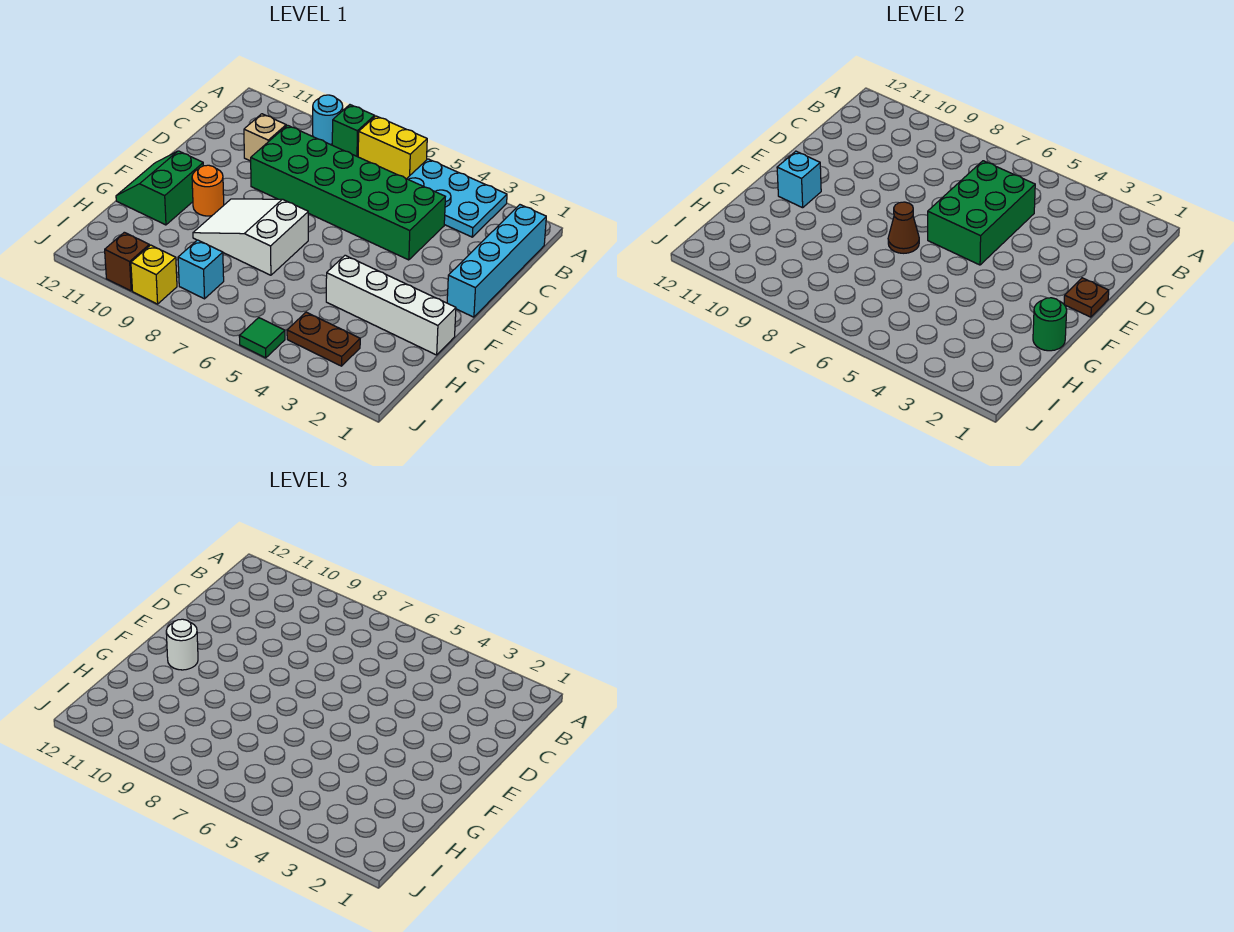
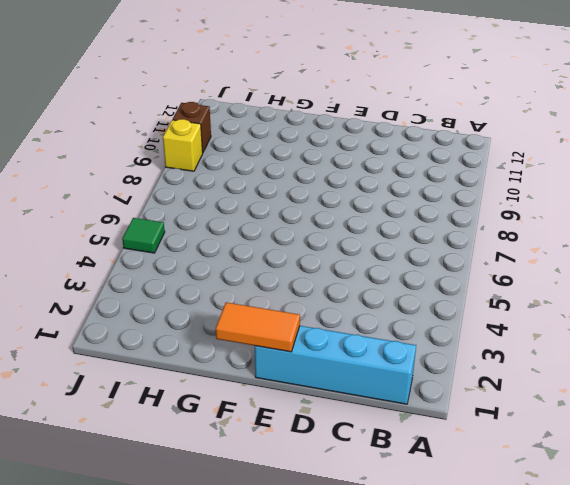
orange 1x2 tile [216,302,300,352] -> brown 1x1 plate [1064,278,1109,317]
none -> cyan 2x3 plate [407,159,507,237]
none -> yellow 1x2 brick [358,116,427,179]
none -> green 1x1 brick [332,105,375,157]

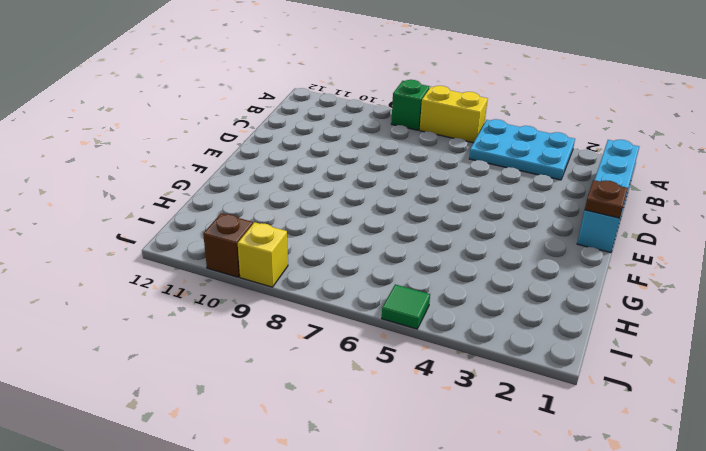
none -> cyan 1x1 round brick [313,95,343,144]
none -> green 2x6 brick [251,125,445,260]
none -> tan 1x1 brick [244,114,286,161]

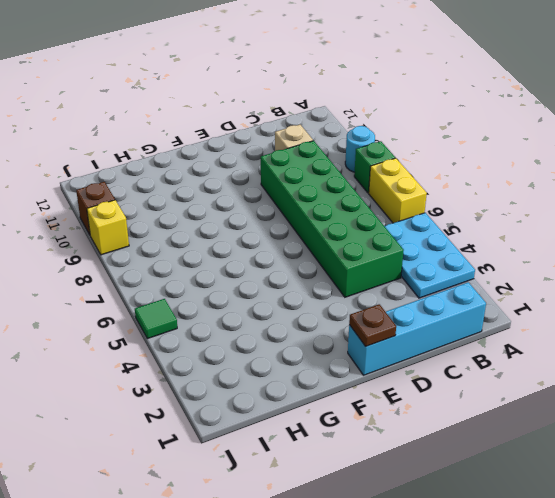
none -> white 2x3 slope [193,199,308,275]
none -> orange 1x1 round brick [192,165,224,216]
none -> green 2x2 slope [116,151,203,225]

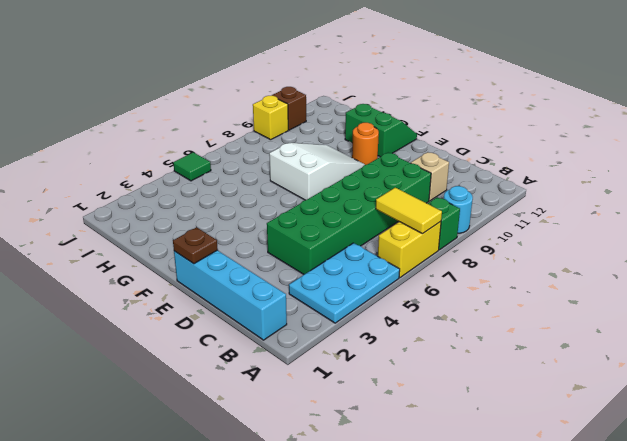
yellow 1x2 tile [376,188,442,234] -> none
none -> white 1x4 brick [326,255,456,355]
none -> brown 1x2 plate [287,312,360,366]
none -> cyan 1x1 brick [178,240,224,299]

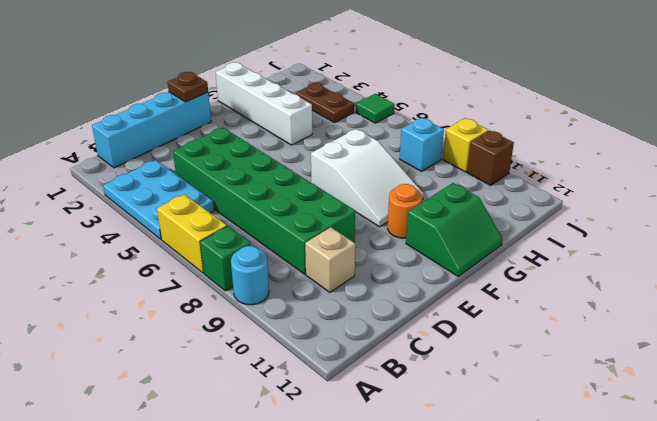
none -> green 2x3 brick [928,161,1035,265]
none -> brown 1x1 cone [888,202,919,253]
none -> cyan 1x1 brick [777,151,821,208]

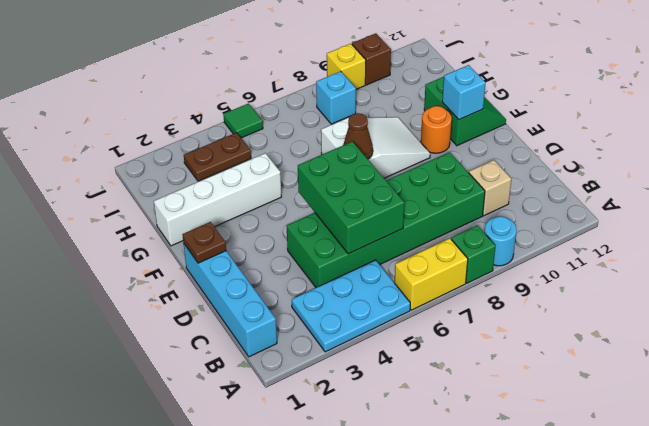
none -> green 1x1 round brick [1033,298,1067,351]
none -> white 1x1 round brick [166,619,198,670]

